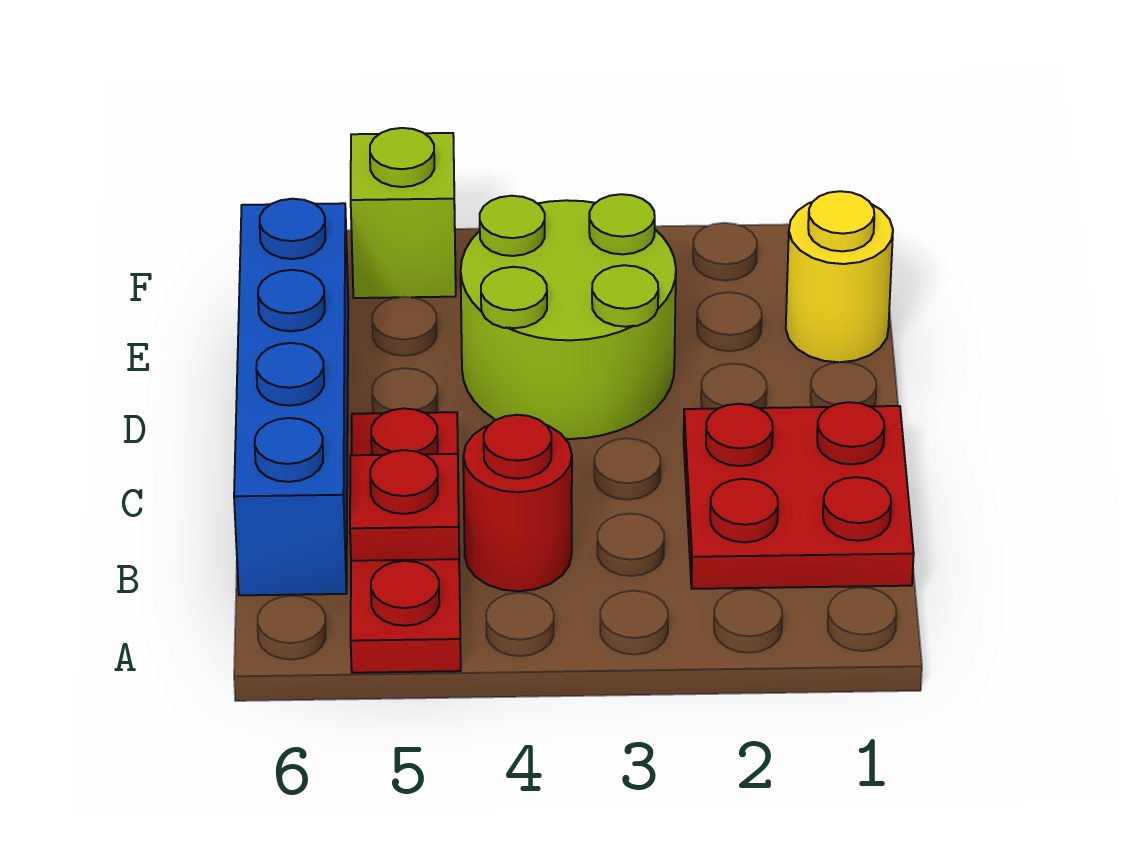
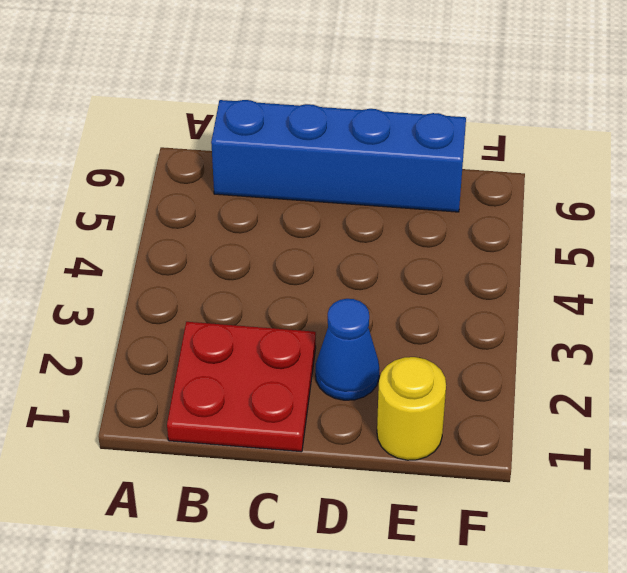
blue 1x1 cone [316,299,379,400] -> none
none -> red 1x3 plate [351,408,461,673]
none -> red 1x1 round brick [463,415,572,591]

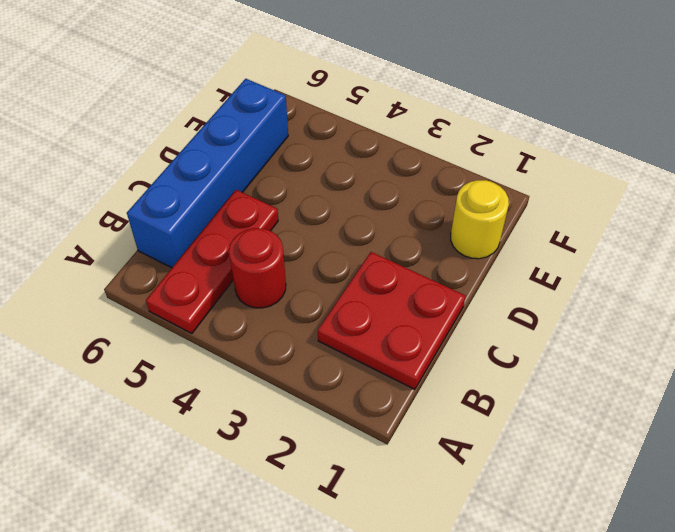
none -> lime 2x2 round brick [461,194,676,439]
none -> lime 1x1 brick [351,128,456,298]

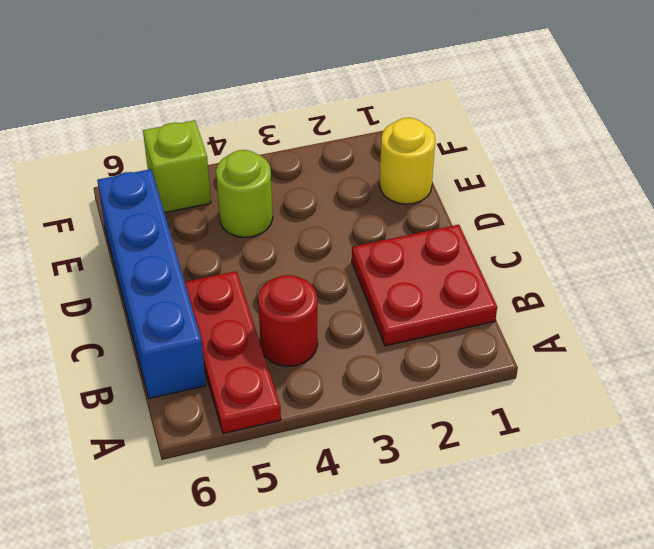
lime 1x1 round brick [216,150,273,237] -> lime 2x2 round brick [461,194,676,439]
none -> red 1x1 plate [350,450,459,561]

